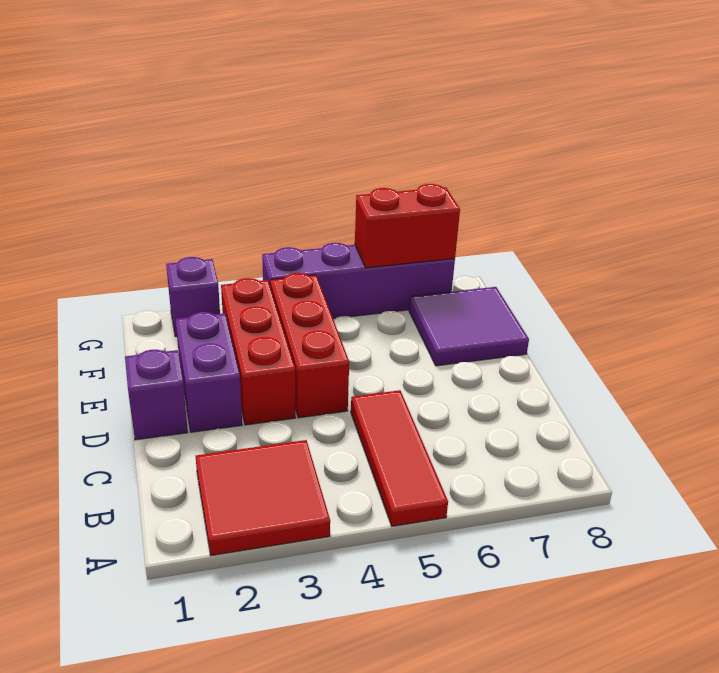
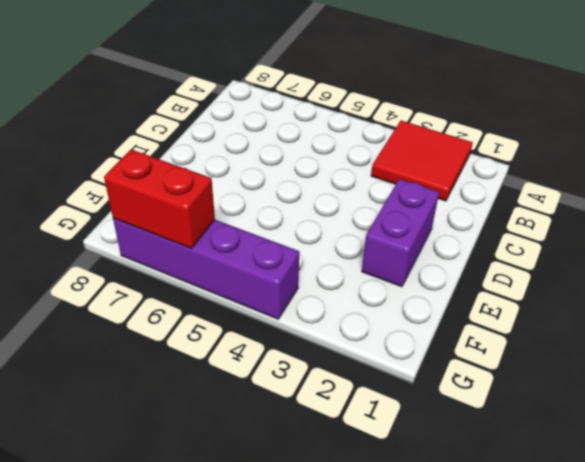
none -> red 1x3 tile [351,390,448,526]
none -> purple 1x1 brick [125,350,188,440]

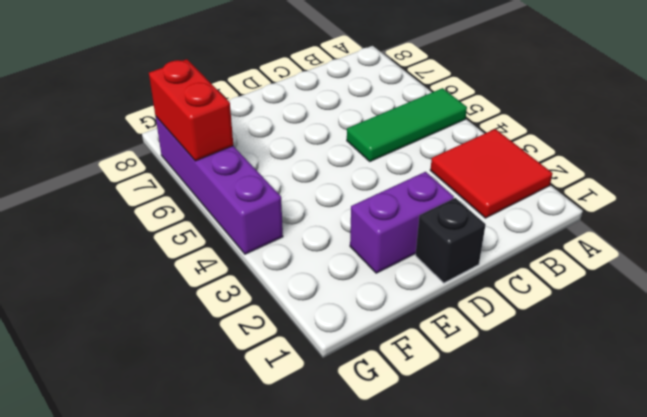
green 1x3 tile [347,88,467,161] -> red 1x3 tile [351,390,448,526]
black 1x1 brick [416,198,486,283] -> purple 1x1 brick [125,350,188,440]
none -> red 1x3 brick [221,278,296,425]
none -> red 1x3 brick [270,273,349,418]

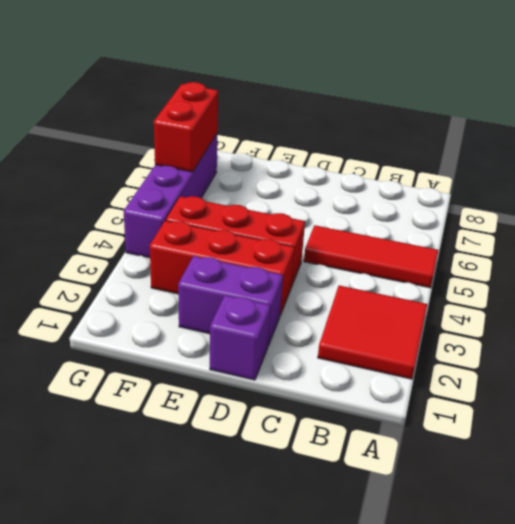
none -> purple 2x2 tile [409,287,529,366]
none -> purple 1x1 brick [166,257,220,337]

